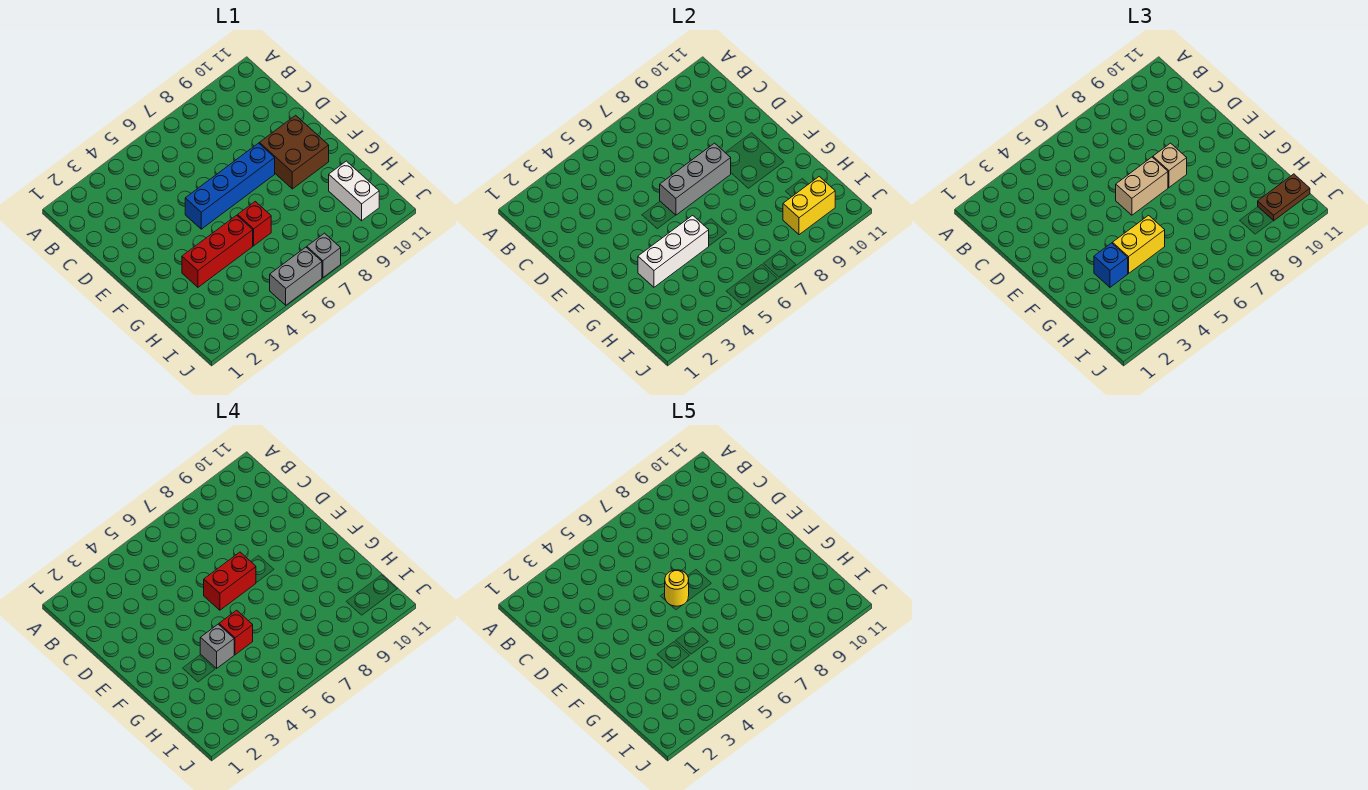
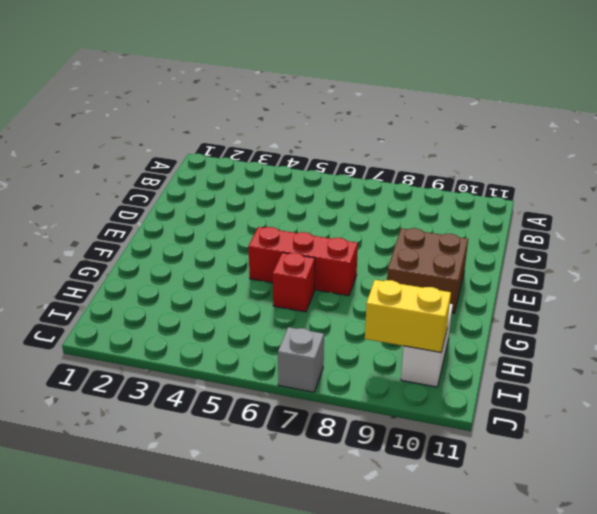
red 1x3 brick [248,227,358,296] -> red 1x3 brick moved to [182,215,253,287]
none -> blue 1x4 brick [185,143,275,229]
none -> grey 1x2 brick [270,247,322,305]
none -> grey 1x3 brick [660,143,731,215]

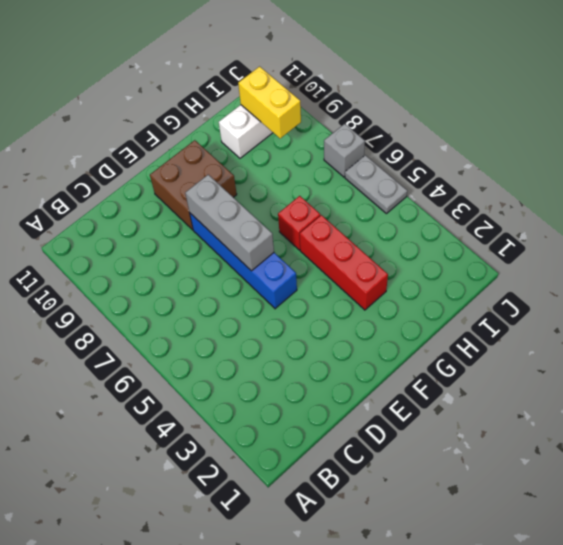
grey 1x2 plate [345,155,407,214] -> grey 1x2 brick [270,247,322,305]
none -> white 1x3 brick [638,215,709,287]
none -> tan 1x2 brick [1116,157,1168,215]
none -> tan 1x1 brick [1153,143,1187,187]

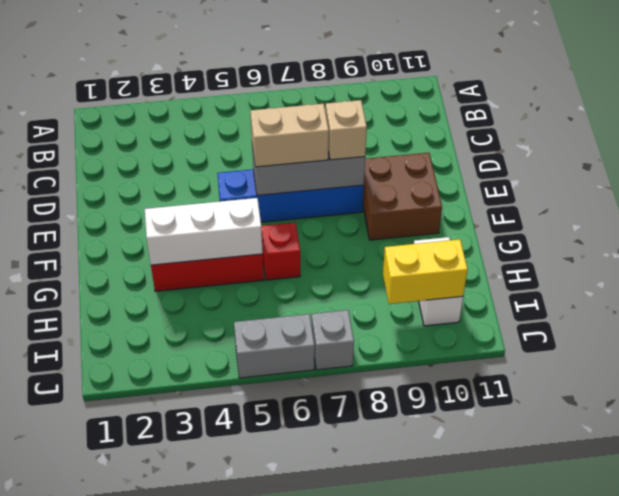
none -> blue 1x1 brick [1094,243,1128,287]
none -> yellow 1x2 brick [1112,215,1165,274]
none -> brown 1x2 plate [1258,174,1310,221]

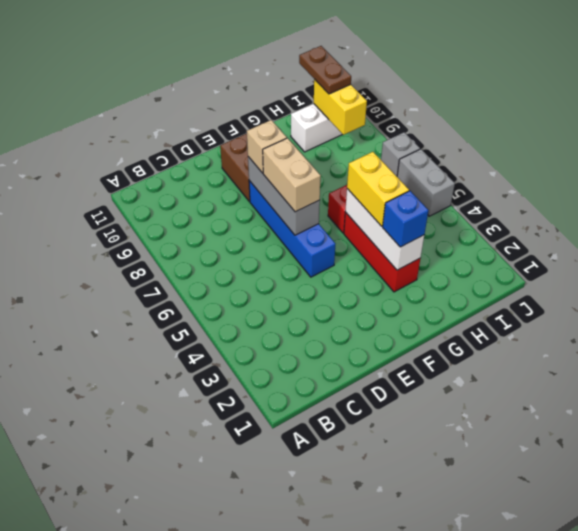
none -> red 1x2 brick [204,552,256,610]
none -> grey 1x1 brick [200,624,235,668]
none -> red 1x1 brick [219,610,253,655]

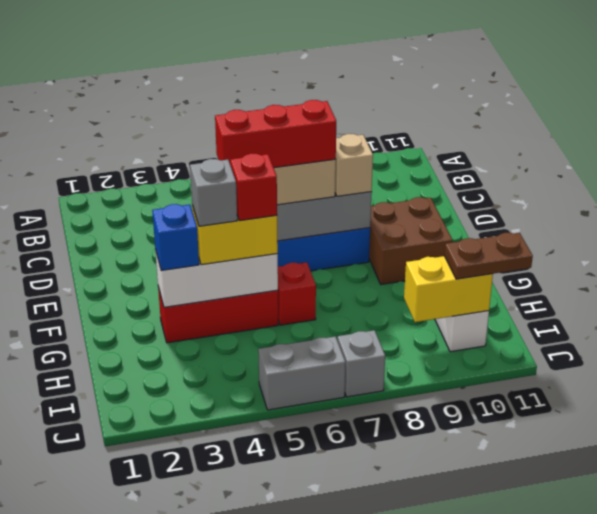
red 1x3 brick [215,100,336,168] -> red 1x2 brick [204,552,256,610]
none -> yellow 1x1 round brick [665,570,689,606]

